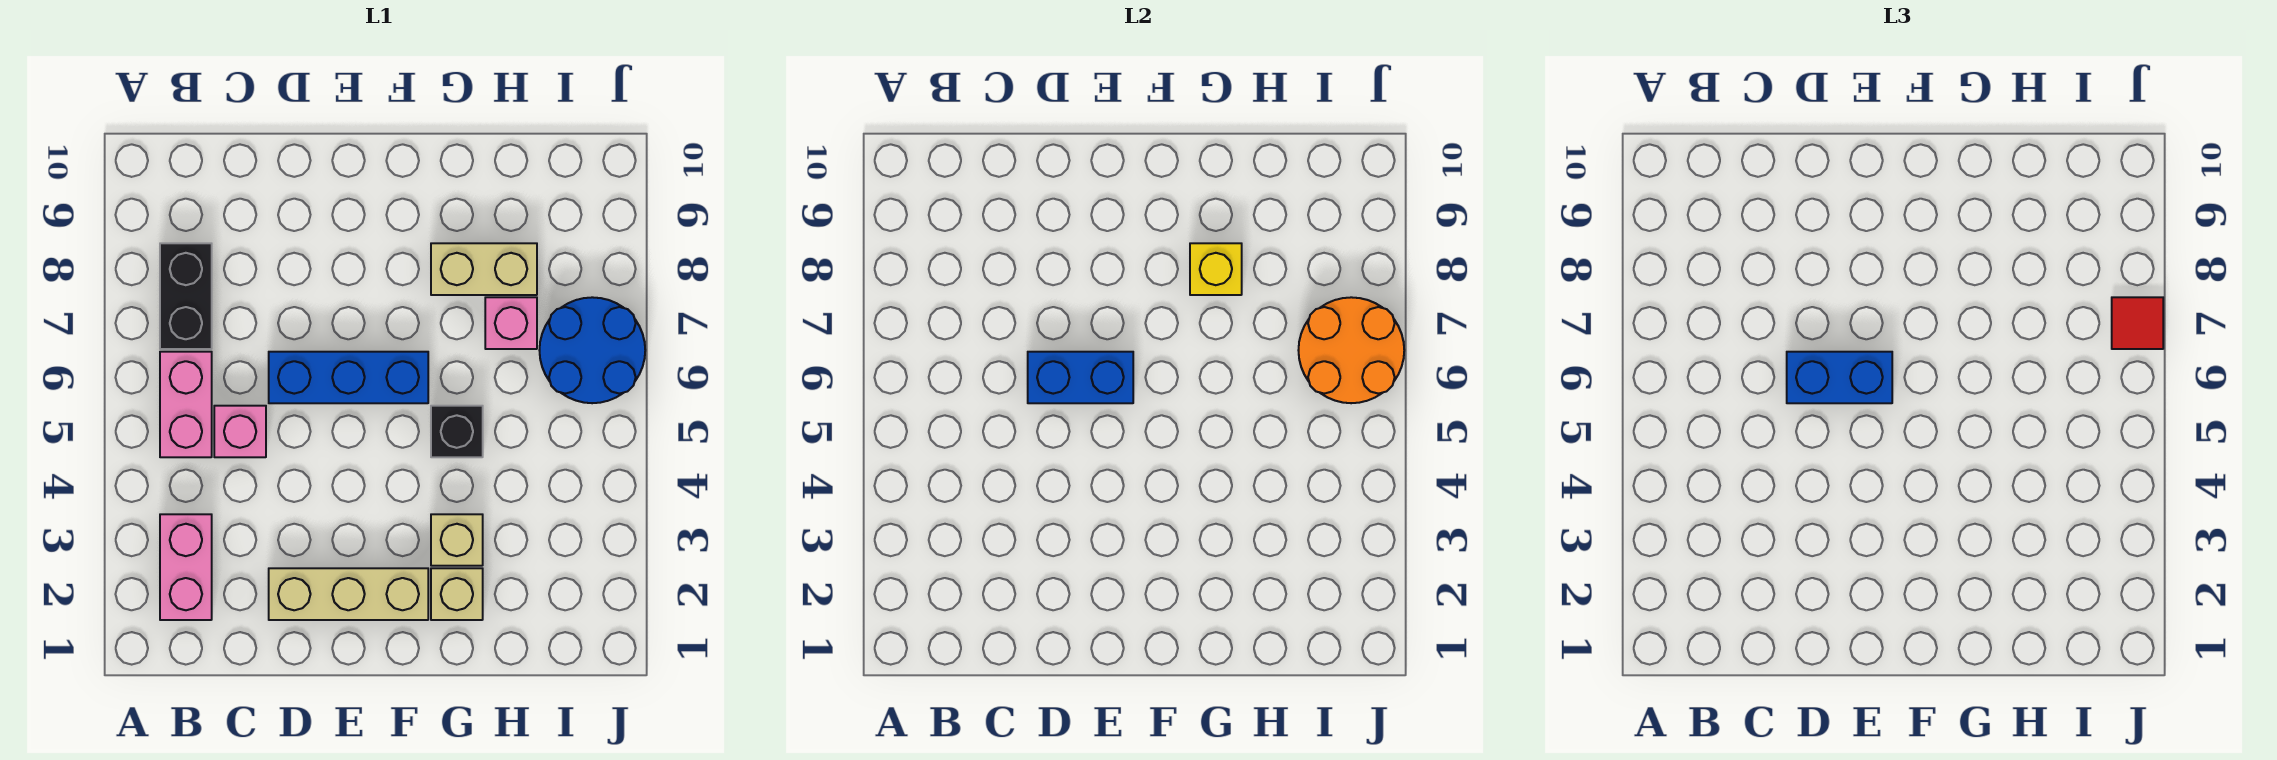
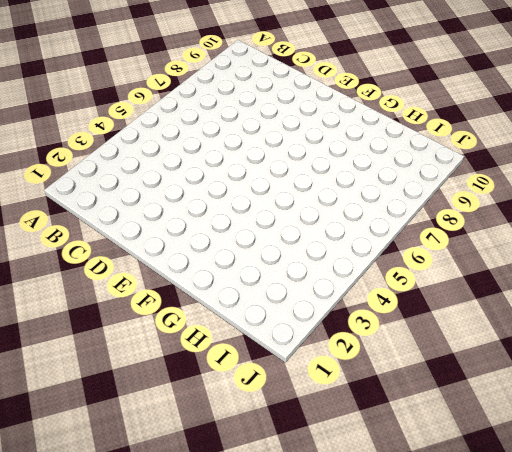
none -> pink 1x2 brick [160,514,212,620]
none -> pink 1x2 brick [160,352,212,457]
none -> black 1x2 brick [160,243,212,349]

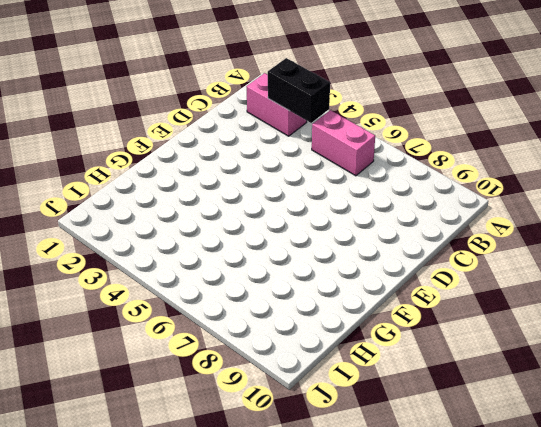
black 1x2 brick [268,58,330,123] -> black 1x2 brick moved to [160,243,212,349]
none -> pink 1x1 brick [214,406,266,457]
none -> tan 1x3 brick [269,568,428,620]
none -> blue 1x3 brick [269,352,428,403]

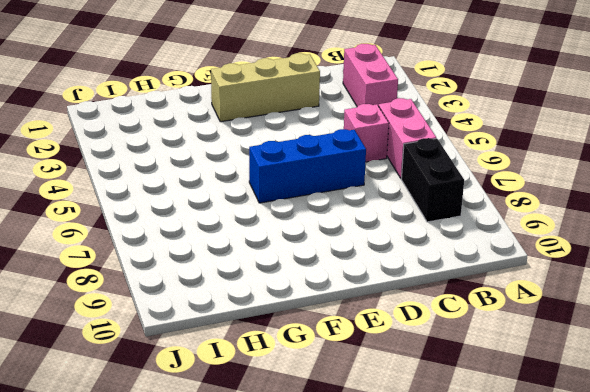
none -> tan 1x1 brick [431,568,483,620]
none -> tan 1x1 brick [431,514,483,566]
none -> black 1x1 brick [431,406,483,457]

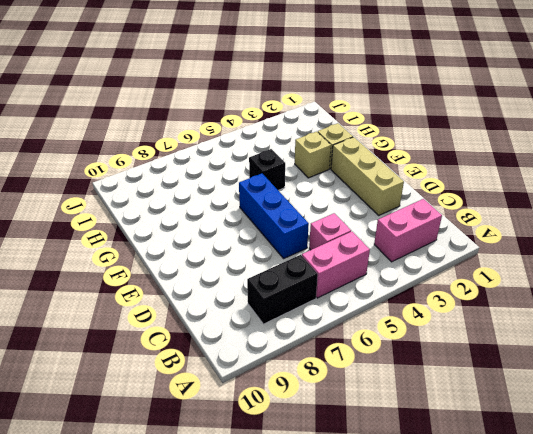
none -> tan 1x2 brick [431,243,537,295]
none -> pink 1x1 brick [485,297,537,349]
none -> blue 2x2 round brick [539,297,645,403]

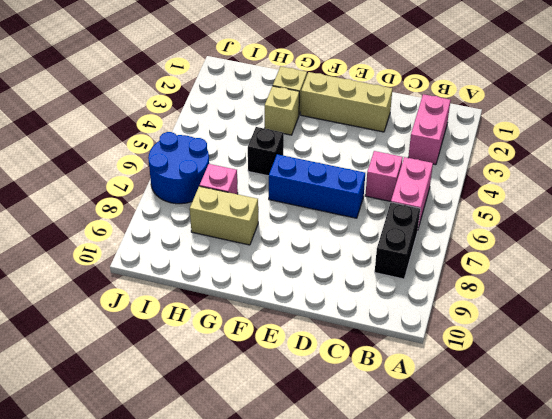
none -> blue 1x2 brick [1028,352,1133,403]
none -> yellow 1x1 brick [1190,243,1242,295]
none -> orange 2x2 round brick [1298,297,1404,403]

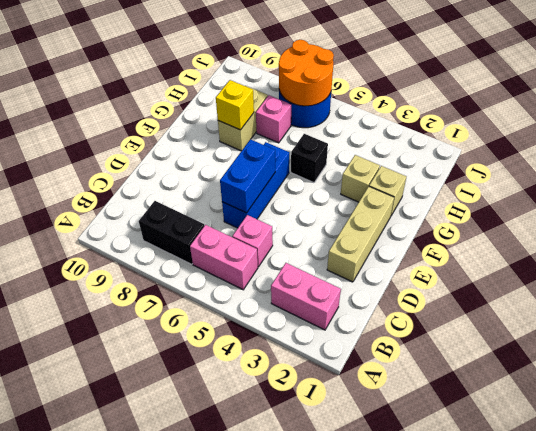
none -> blue 1x2 brick [1787,352,1892,403]
none -> red 1x1 tile [2112,297,2163,349]

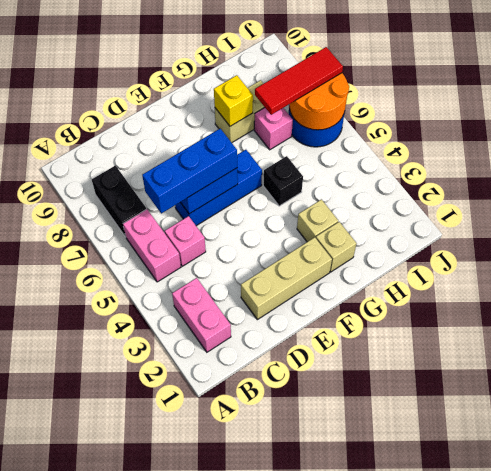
blue 1x3 brick [142,129,237,214] -> blue 1x2 brick [1787,352,1892,403]
red 1x3 tile [255,47,343,115] -> red 1x1 tile [2112,297,2163,349]

